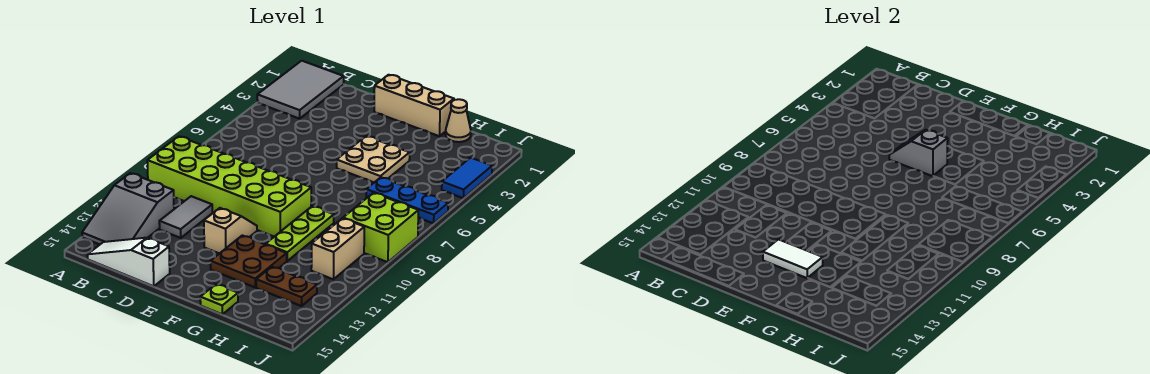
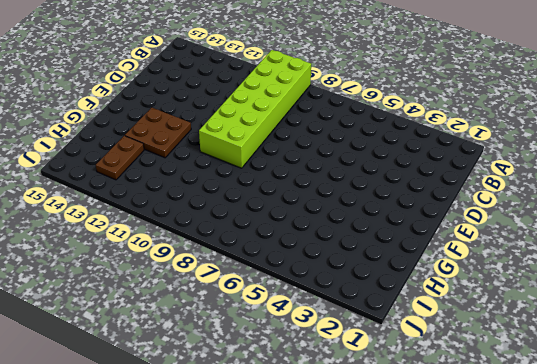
none -> grey 2x3 tile [257,61,344,119]
none -> grey 2x3 slope [82,173,174,244]
none -> white 1x3 slope [87,238,170,286]

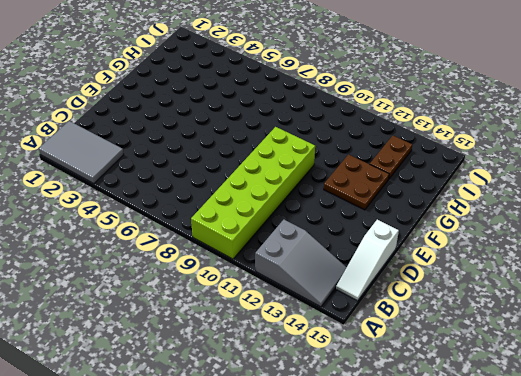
none -> grey 1x2 tile [159,196,212,238]
none -> tan 1x3 brick [374,75,454,136]
none -> tan 1x2 slope [204,208,257,254]

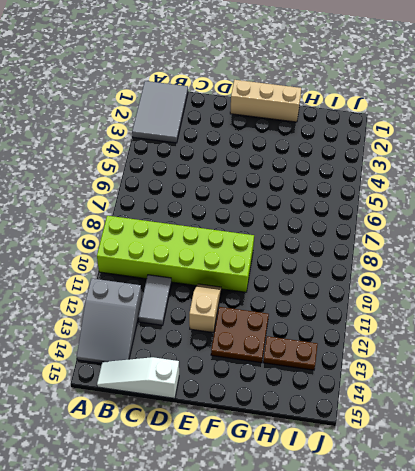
none -> tan 2x2 plate [337,136,410,182]
none -> lime 1x3 plate [266,206,334,261]
none -> lime 1x1 plate [200,284,238,314]

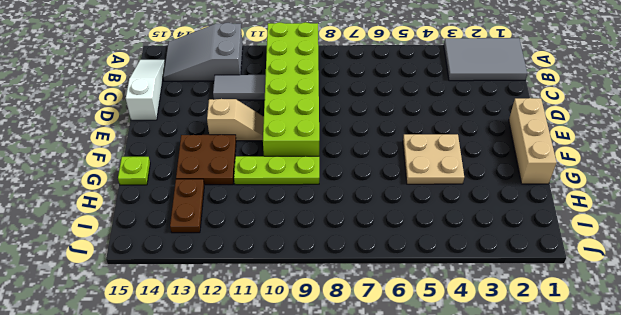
none -> tan 1x1 cone [445,99,471,142]
none -> blue 1x3 plate [366,177,448,223]
none -> lime 2x2 brick [343,193,418,262]

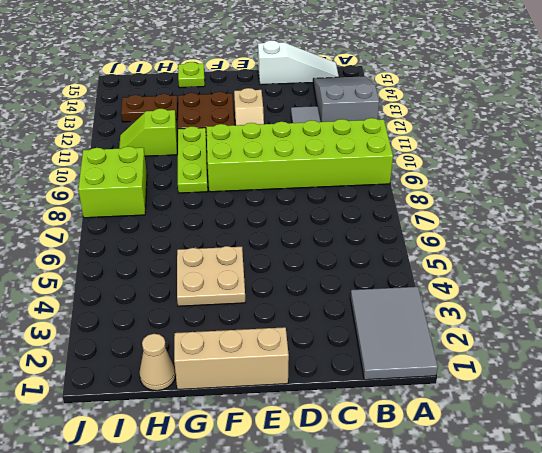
lime 1x2 slope [119,109,177,156] -> tan 1x2 brick [311,218,364,279]
none -> blue 1x3 plate [366,177,448,223]
none -> blue 1x2 tile [442,158,492,198]
none -> grey 1x2 slope [889,130,948,176]

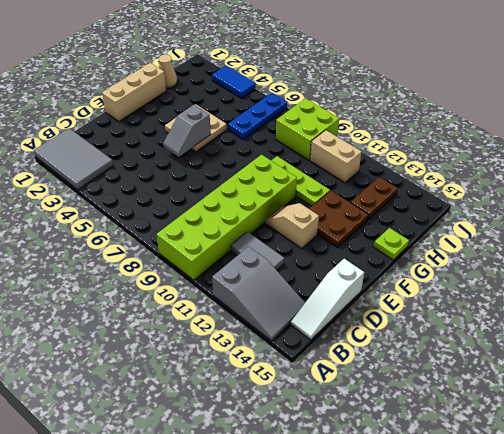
none -> white 1x2 tile [763,239,823,278]

